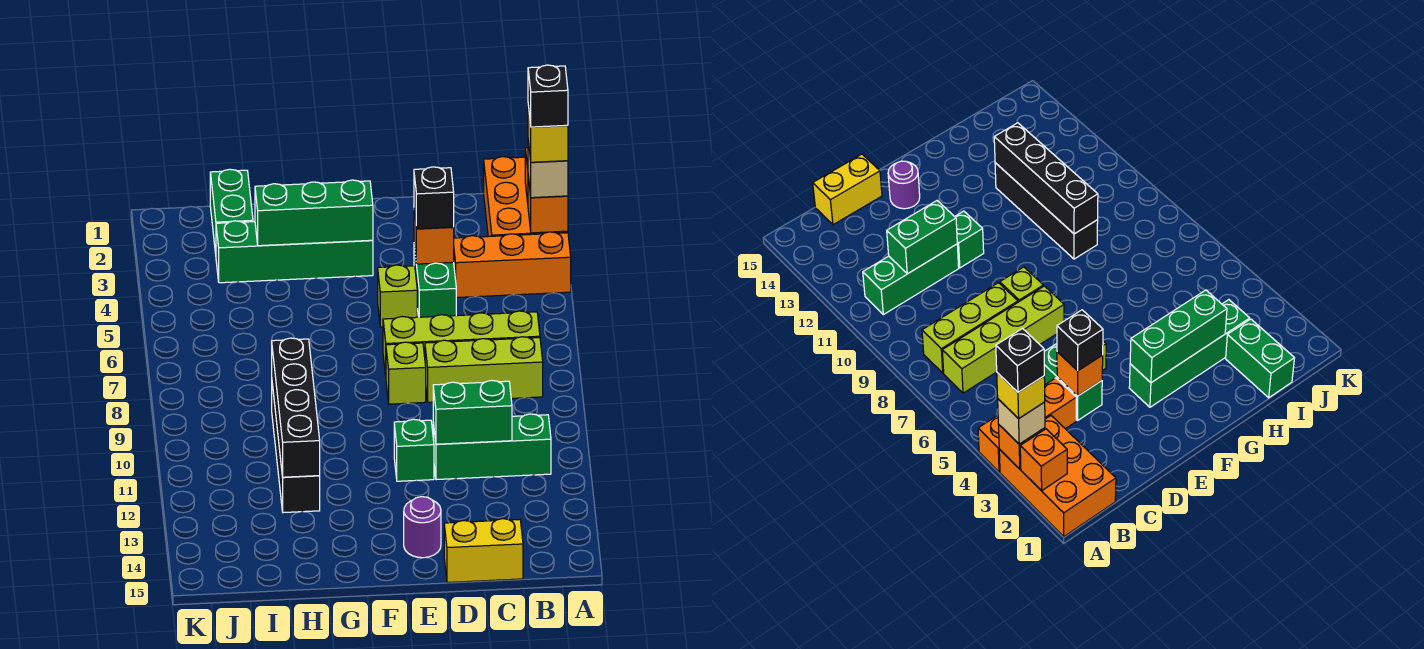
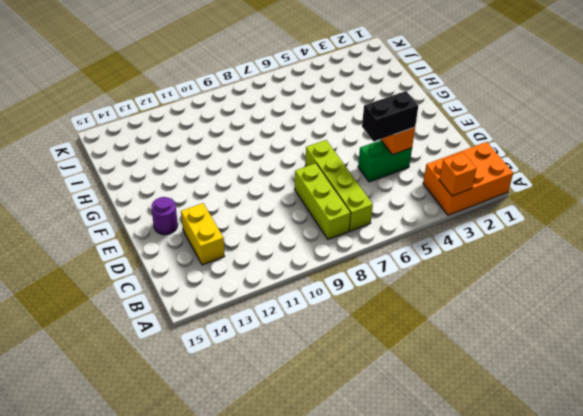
yellow 1x2 brick [181,203,225,265] -> yellow 1x2 brick moved to [444,519,523,582]
black 1x2 brick [362,91,418,141] -> black 1x1 brick [414,167,454,229]
none -> orange 1x3 brick [454,232,571,298]
none -> green 1x3 brick [433,414,551,480]
none -> lime 1x1 brick [378,265,417,327]

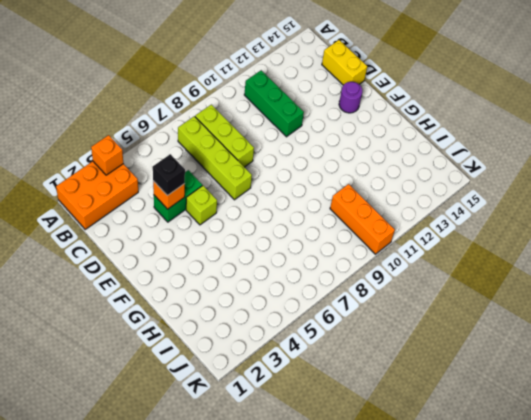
orange 1x3 brick [330,184,395,254] -> orange 1x3 brick moved to [454,232,571,298]
none -> lime 1x1 brick [386,342,426,404]
none -> green 1x1 brick [394,419,434,481]
none -> green 1x4 brick [216,221,373,283]

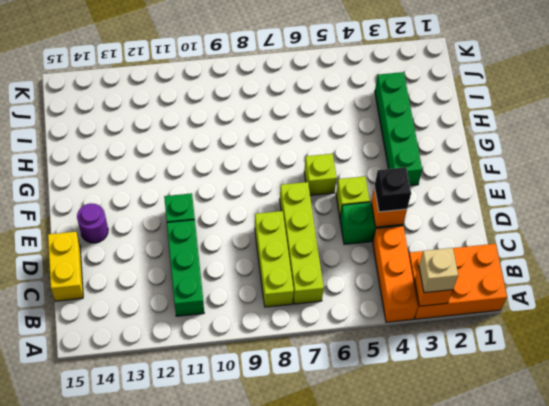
lime 1x1 brick [304,154,337,196] -> lime 1x1 brick moved to [386,342,426,404]
none -> black 1x4 brick [272,384,320,513]
none -> green 1x2 brick [210,169,253,254]
none -> orange 1x1 brick [1020,429,1067,491]

